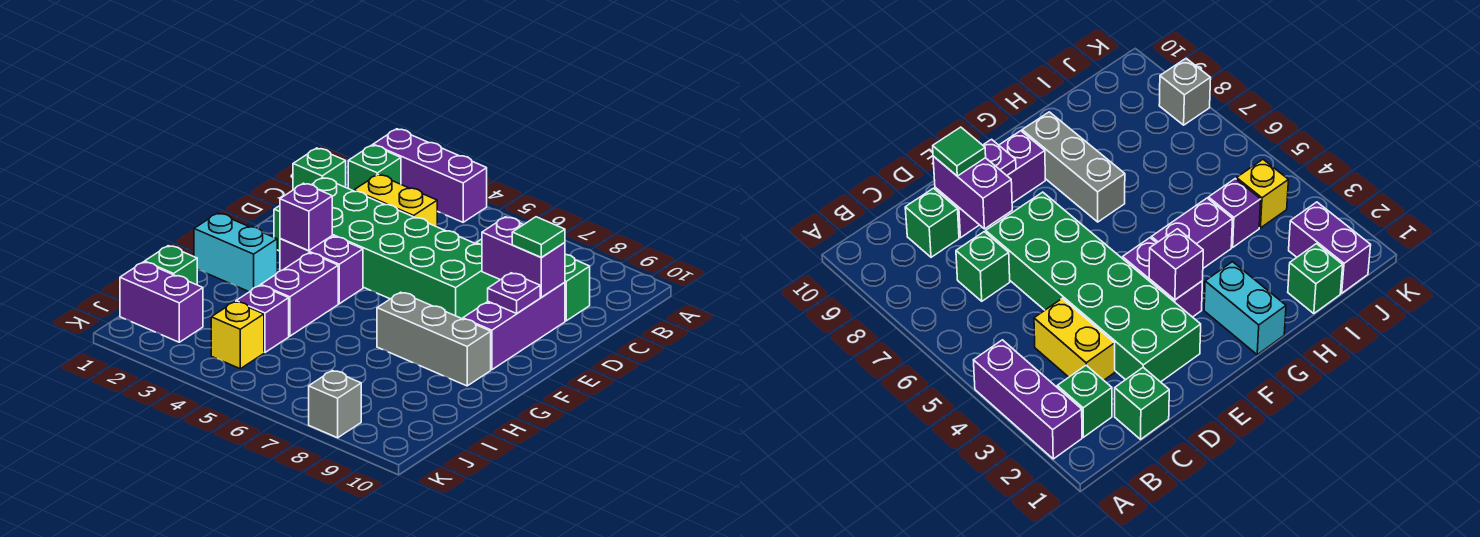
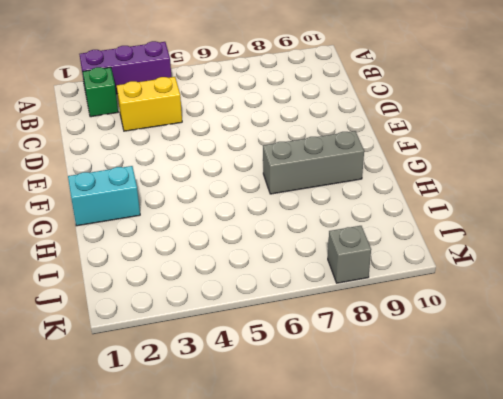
none -> green 1x1 brick [293,148,346,190]
none -> green 1x1 brick [956,232,1010,301]
none -> green 1x1 brick [565,254,590,321]

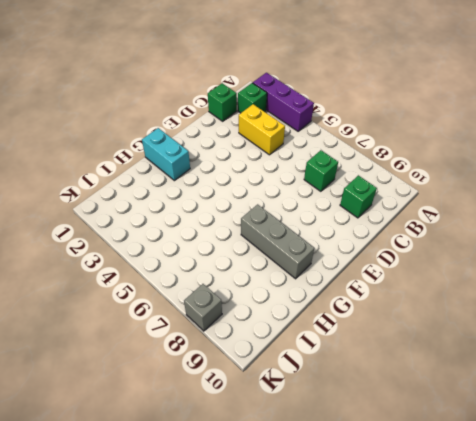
none -> green 2x6 brick [274,177,500,319]
none -> purple 1x3 brick [463,282,565,370]
none -> purple 1x2 brick [280,236,363,304]

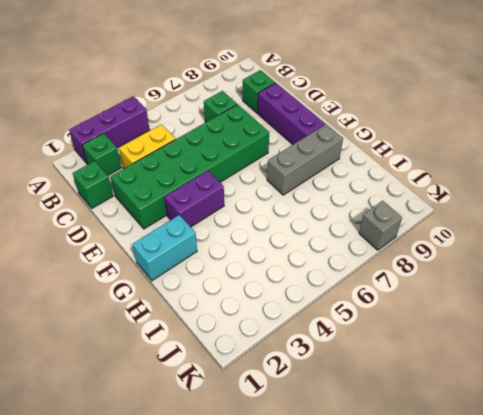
none -> purple 1x2 brick [261,253,338,336]
none -> green 1x1 brick [145,246,197,285]
none -> purple 1x1 brick [236,285,289,352]

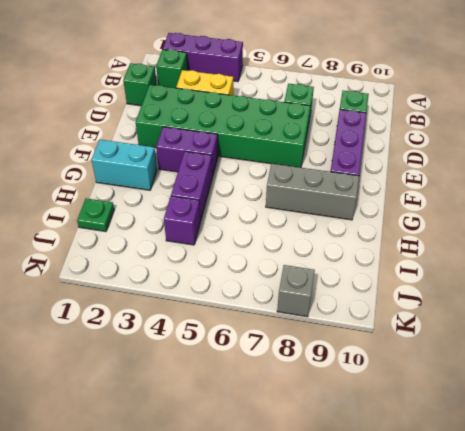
green 1x1 plate [77,198,114,231] -> green 1x1 brick [145,246,197,285]
none -> purple 1x2 brick [120,262,203,342]
none -> yellow 1x1 brick [211,302,264,369]
none -> purple 1x2 brick [482,217,565,297]

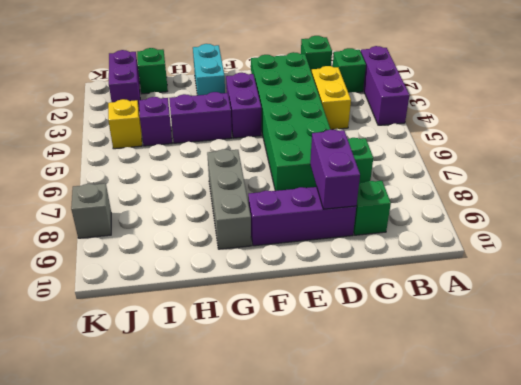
none -> purple 1x1 plate [488,273,540,313]
none -> purple 1x1 brick [280,183,332,251]
none -> green 1x1 tile [512,217,565,257]

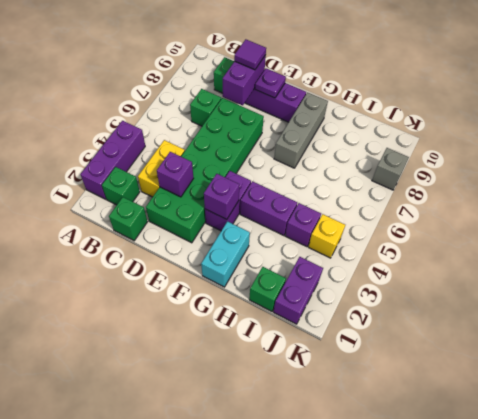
purple 1x1 brick [157,152,194,197] -> none
purple 1x1 tile [234,39,266,70] -> green 1x1 tile [512,217,565,257]

